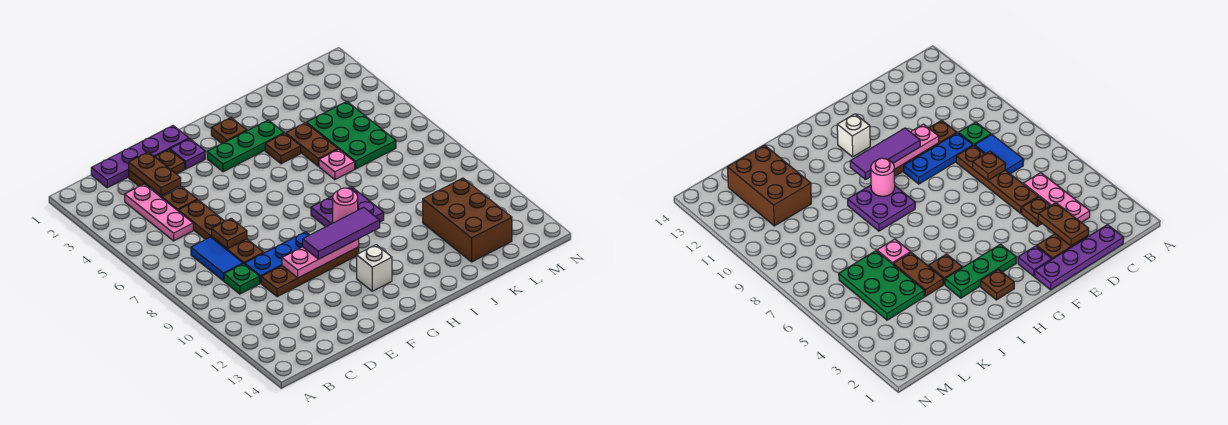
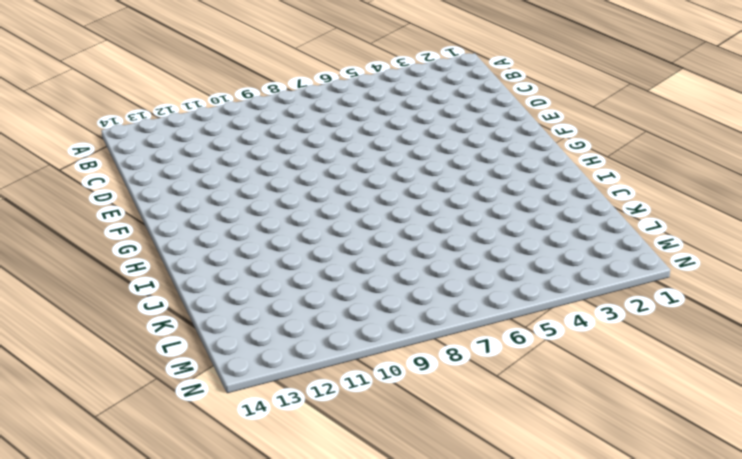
none -> purple 1x4 plate [91,126,189,188]
none -> pink 1x3 plate [125,184,193,241]
none -> blue 1x2 tile [191,237,243,281]

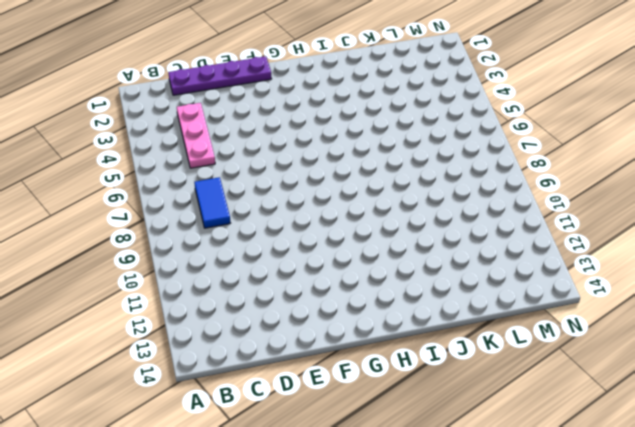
none -> green 1x1 plate [224,264,260,294]
none -> brown 1x2 plate [129,150,185,188]
none -> brown 1x1 plate [161,187,197,210]

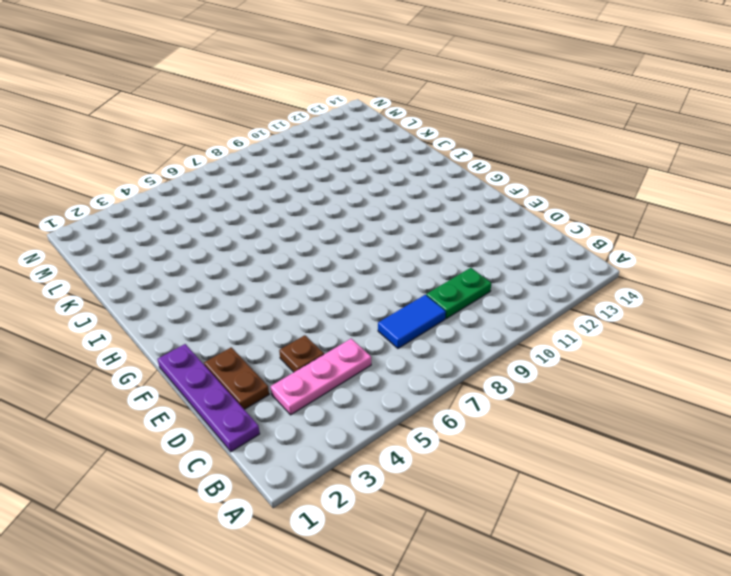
green 1x2 plate [426,268,491,319] -> green 1x1 plate [224,264,260,294]
none -> brown 1x4 plate [178,200,263,264]
none -> blue 1x3 plate [245,232,309,283]
none -> brown 1x4 plate [261,247,359,297]

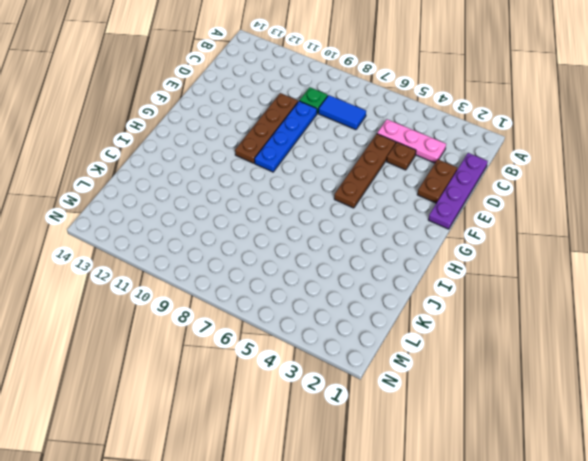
brown 1x4 plate [334,134,396,208] -> brown 1x4 plate turned to [178,200,263,264]
blue 1x4 plate [254,101,317,172] -> blue 1x3 plate [245,232,309,283]
none -> purple 1x1 plate [170,139,205,169]
none -> green 1x3 plate [207,120,284,172]
none -> white 1x1 brick [357,245,392,291]

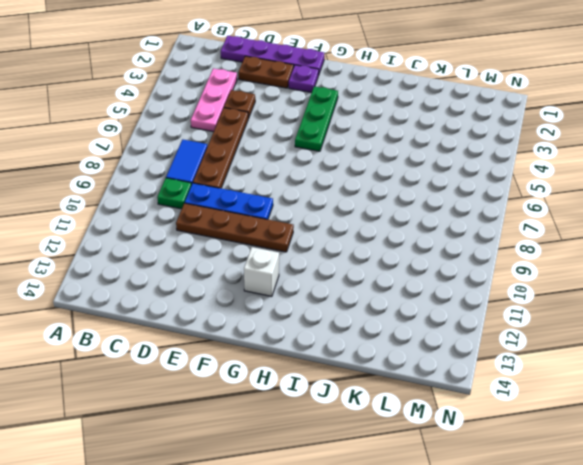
green 1x3 plate [295,86,338,151] -> green 1x3 plate turned to [207,120,284,172]
none -> brown 1x1 plate [211,117,247,144]
none -> purple 2x2 plate [311,187,384,227]
none -> brown 1x1 plate [265,133,301,164]

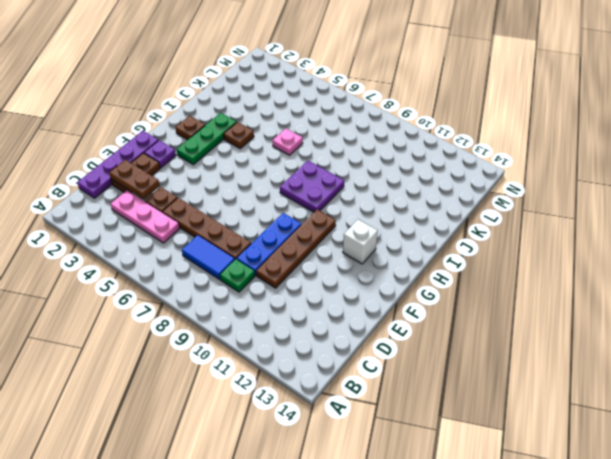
none -> brown 1x2 plate [286,123,338,166]
none -> green 2x3 plate [307,101,396,169]
none -> brown 2x3 brick [423,178,512,262]

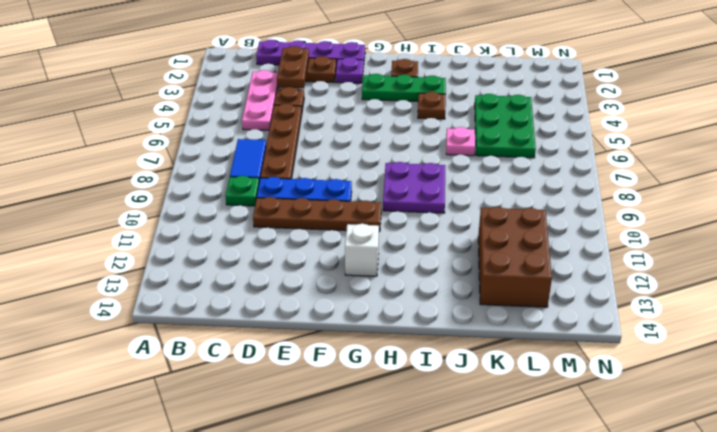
none -> brown 1x2 plate [286,123,338,166]
none -> brown 1x1 plate [212,218,247,249]
none -> pink 1x3 plate [282,239,359,278]

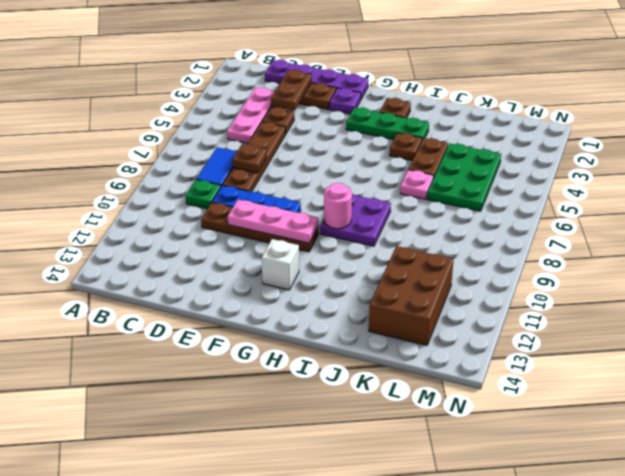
none -> purple 1x3 tile [303,207,380,259]

